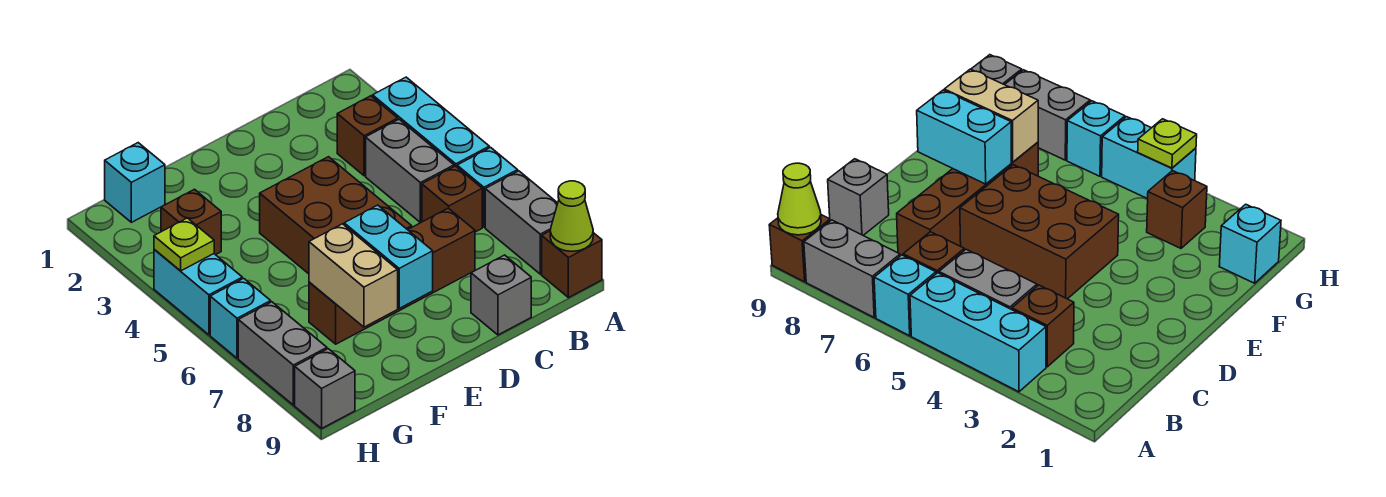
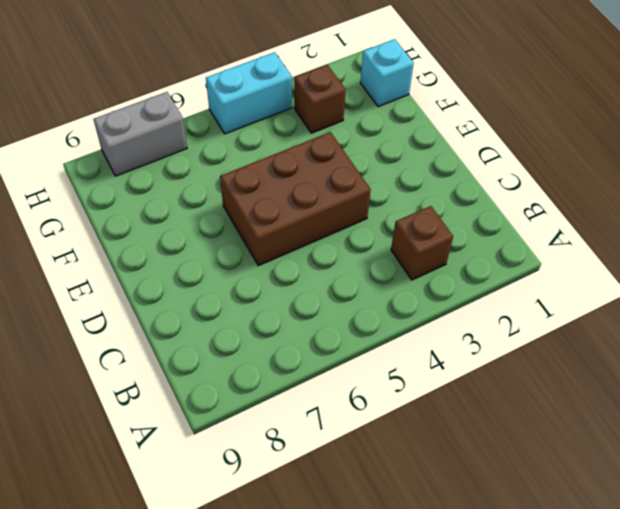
none -> cyan 1x3 brick [373,77,489,167]
none -> cyan 1x1 brick [457,147,518,227]
none -> grey 1x2 brick [485,171,558,274]

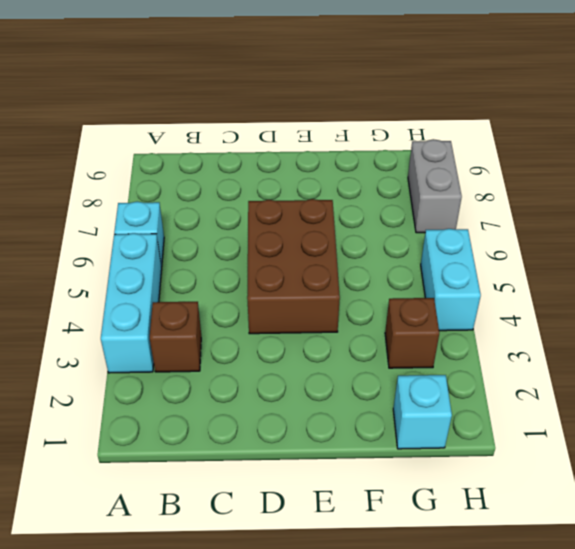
none -> grey 1x2 brick [485,171,558,274]
none -> brown 1x1 brick [542,231,602,298]
none -> grey 1x2 brick [366,119,454,223]

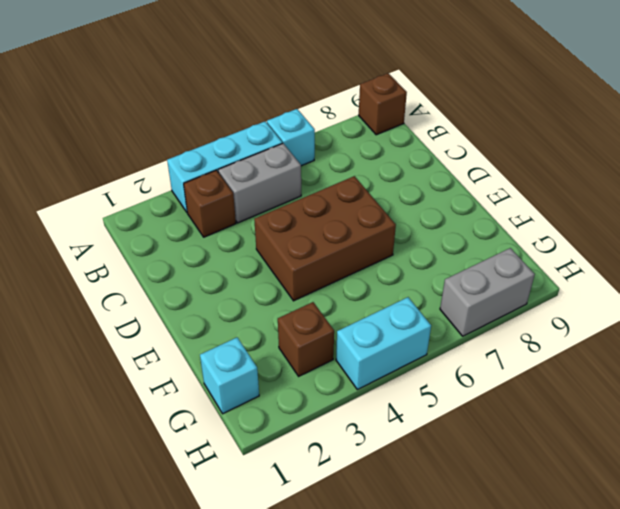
none -> grey 1x2 brick [485,171,558,274]
none -> brown 1x1 brick [422,166,482,232]
none -> brown 1x4 brick [309,208,475,344]

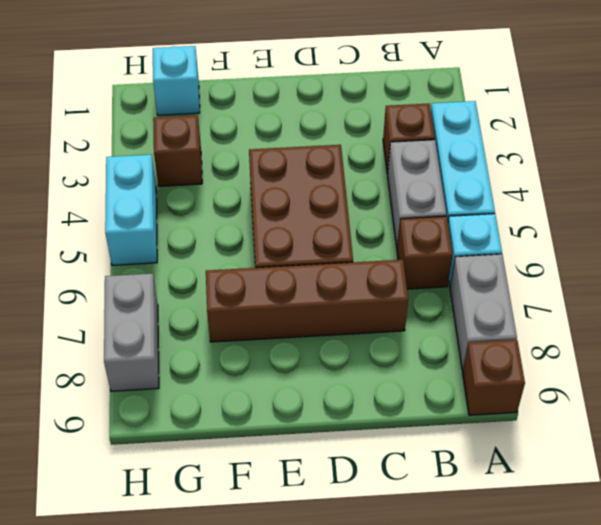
none -> grey 1x1 brick [471,255,531,335]
none -> cyan 1x1 brick [210,278,271,358]
none -> grey 1x1 brick [295,349,355,428]

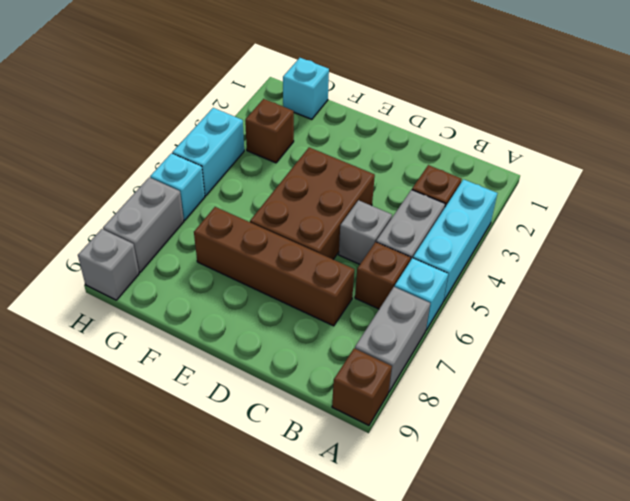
grey 1x1 brick [339,200,392,264] -> grey 1x1 brick moved to [471,255,531,335]
none -> lime 1x1 cone [550,181,593,251]
none -> cyan 1x2 brick [344,205,433,308]
none -> tan 1x2 brick [309,224,398,327]

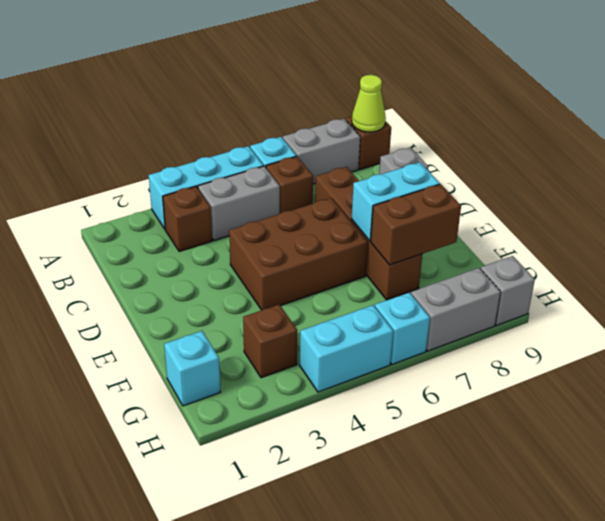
brown 1x2 brick [371,184,461,265] -> tan 1x2 brick [309,224,398,327]
none -> lime 1x1 plate [154,218,214,271]

